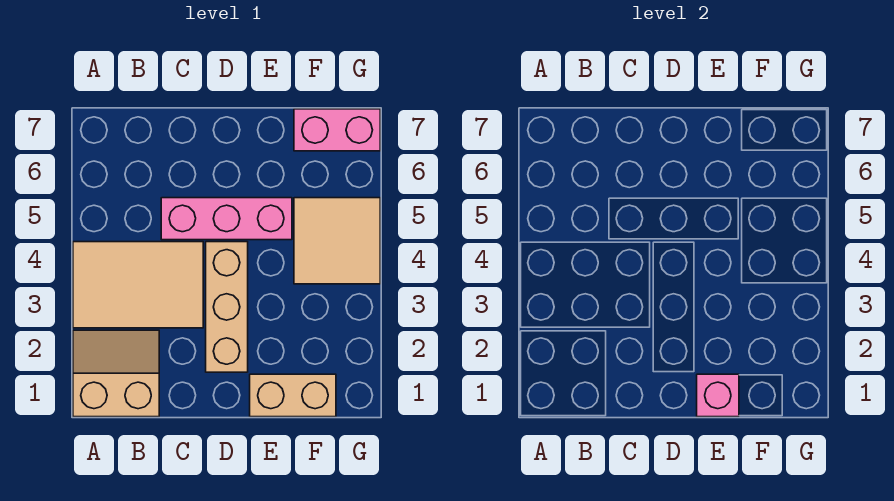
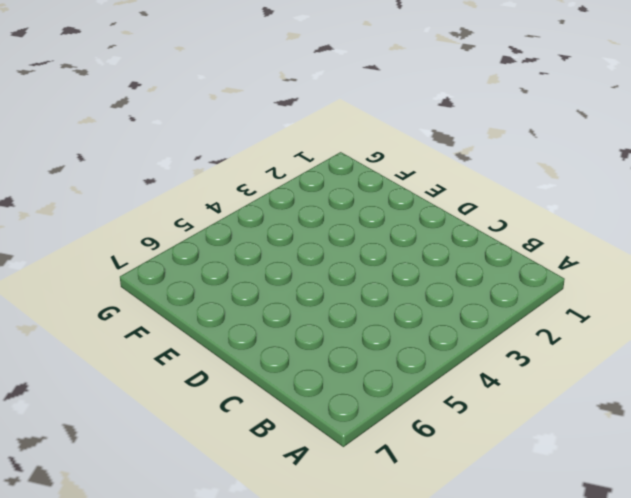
none -> tan 2x2 slope [73,330,159,417]
none -> tan 2x3 tile [73,242,203,328]

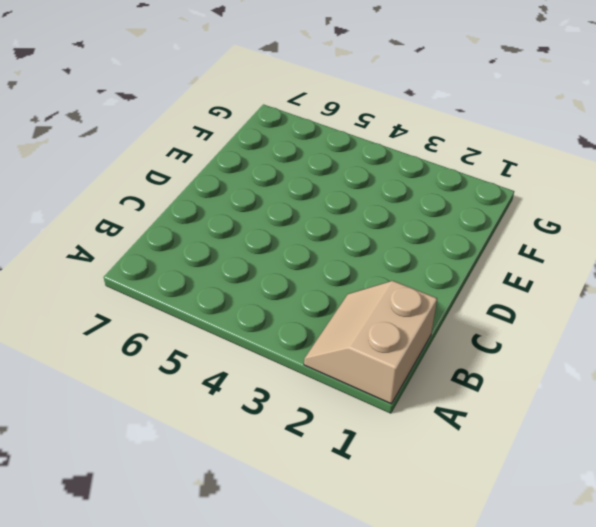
none -> tan 2x3 tile [73,242,203,328]
none -> pink 1x3 brick [161,198,292,240]

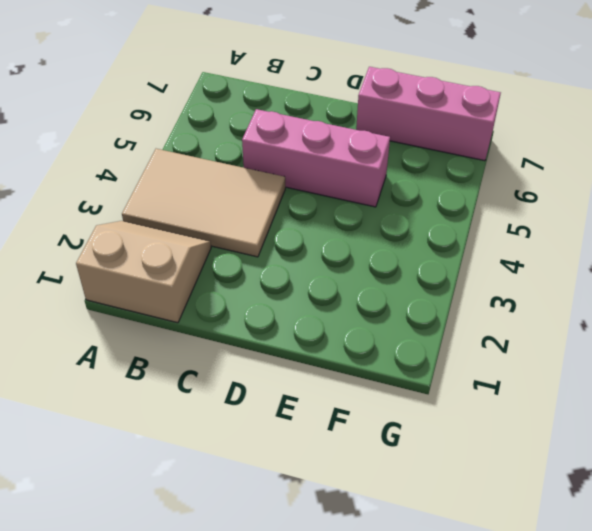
pink 1x3 brick [356,67,501,161] -> pink 1x2 brick [294,109,380,151]
none -> tan 1x3 brick [206,242,248,372]
none -> tan 1x2 brick [250,374,336,417]

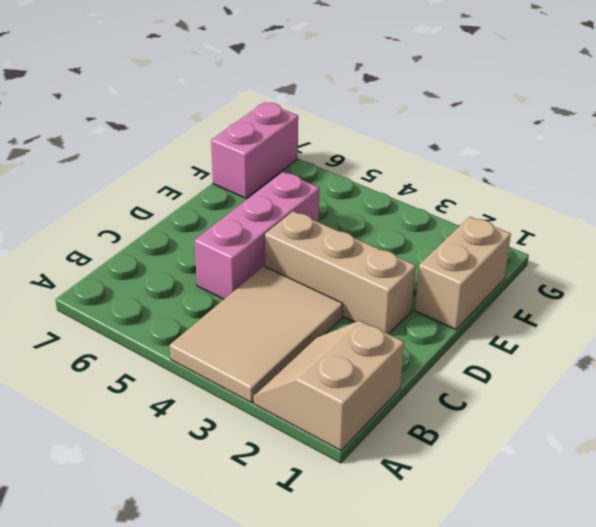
none -> tan 2x2 tile [294,198,380,284]
none -> pink 1x1 brick [697,374,739,417]

